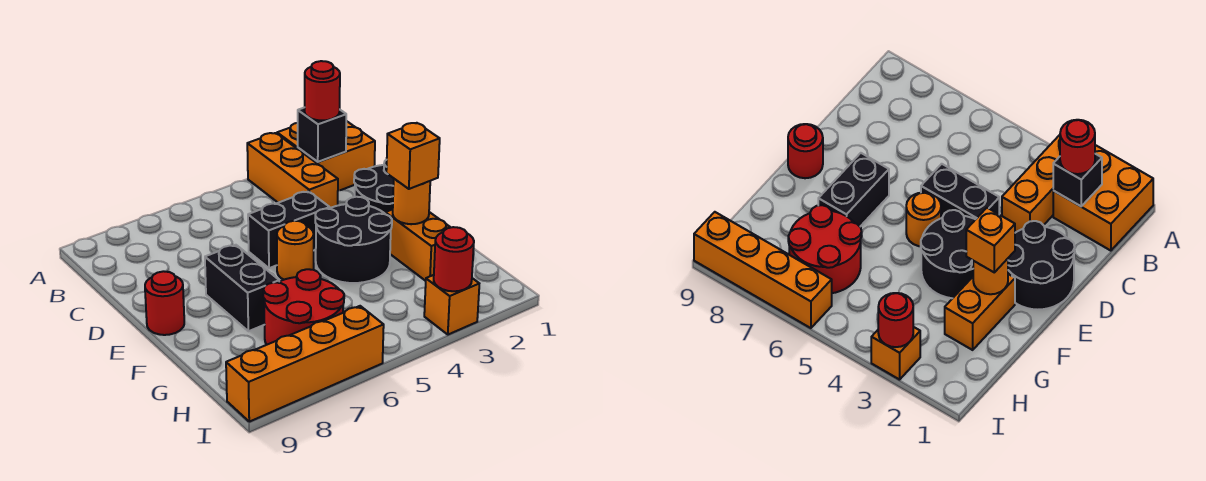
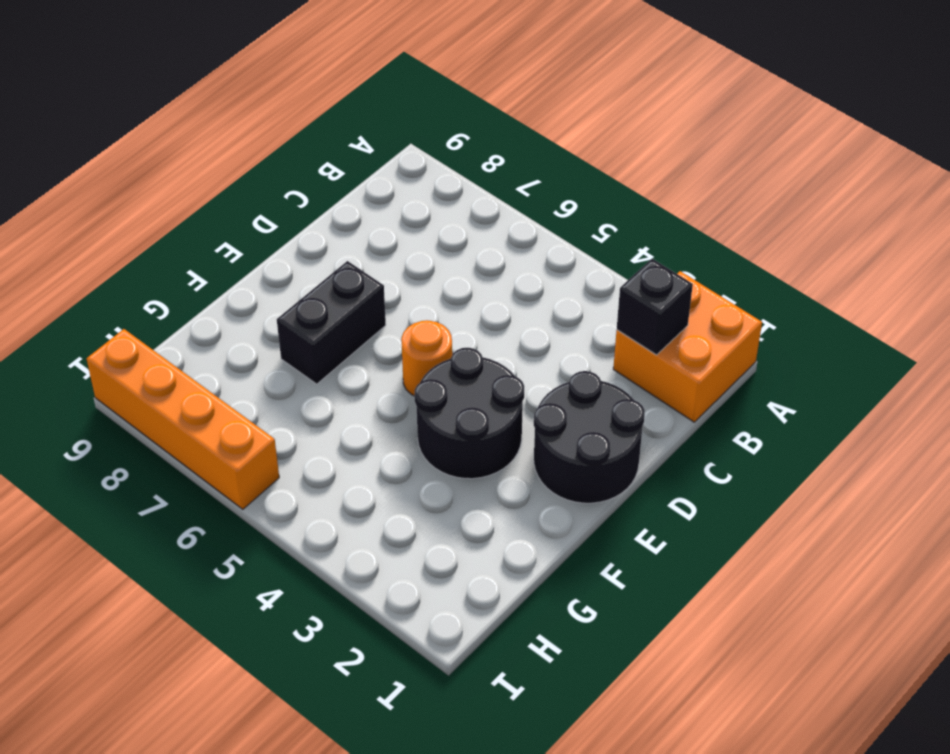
none -> orange 1x3 brick [247,133,338,208]
none -> black 1x2 brick [248,191,330,268]
none -> red 1x1 round brick [145,271,184,335]

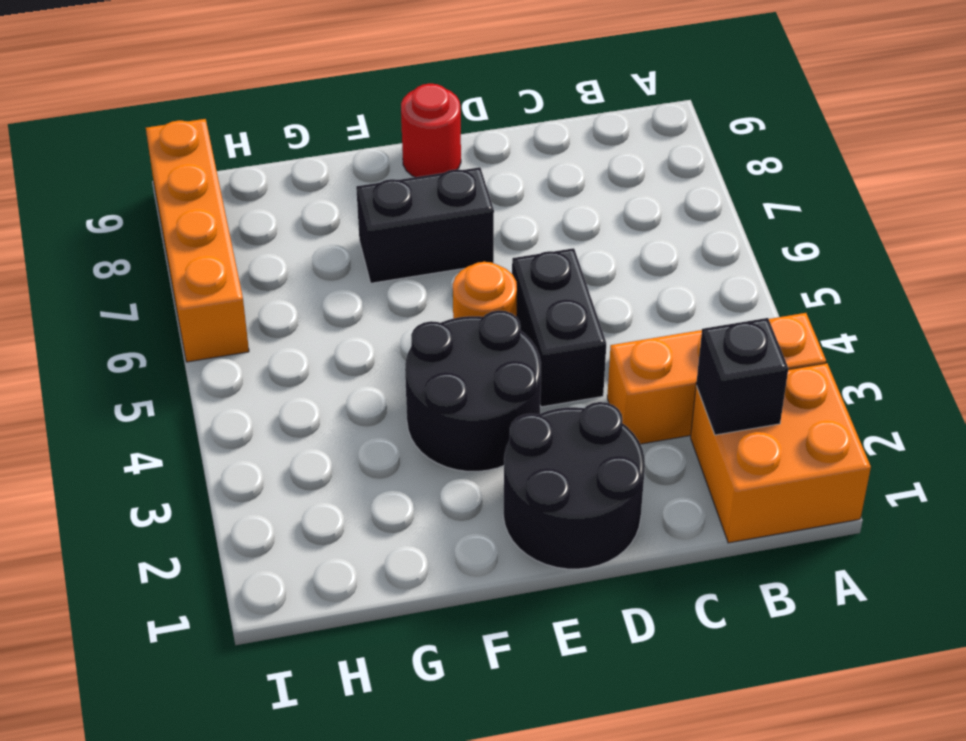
none -> orange 1x2 brick [385,209,451,281]
none -> red 2x2 round brick [263,269,344,345]
none -> orange 1x1 brick [424,275,479,335]

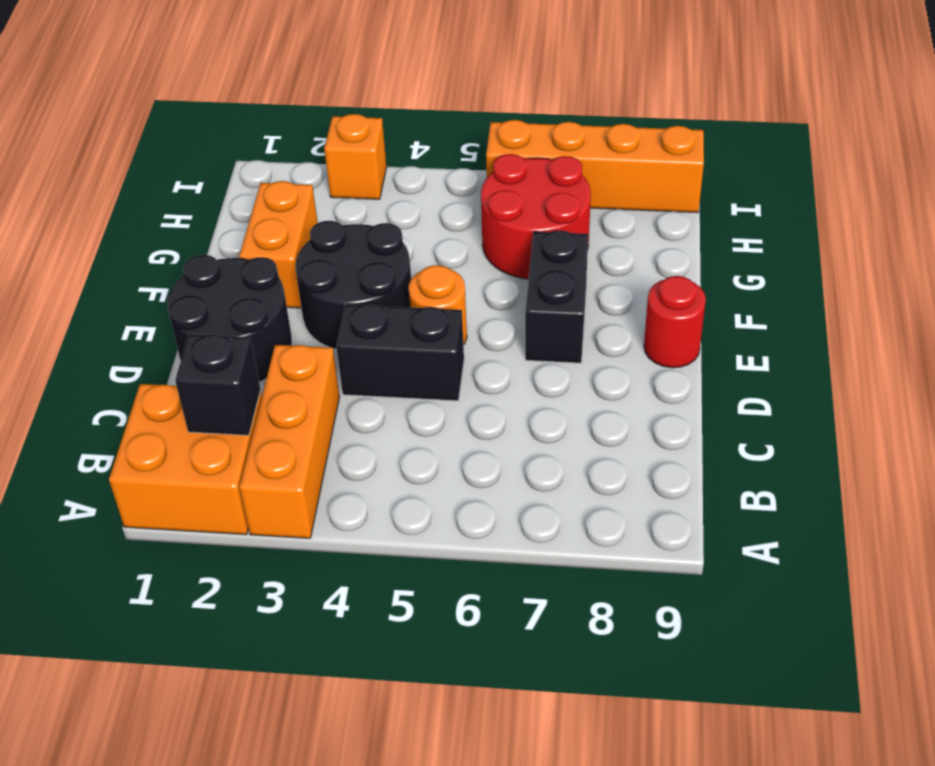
none -> orange 1x1 round brick [393,179,430,224]
none -> red 1x1 round brick [434,227,474,291]
none -> red 1x1 round brick [305,61,340,121]

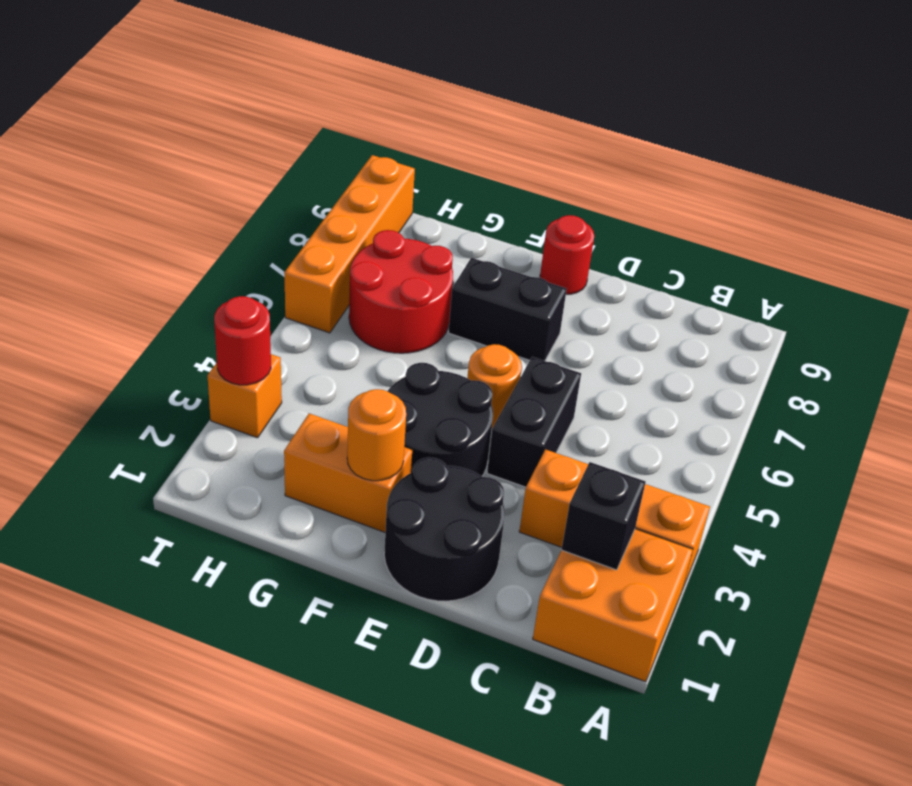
none -> red 1x1 round brick [305,61,340,121]
none -> orange 1x1 brick [386,123,440,189]

